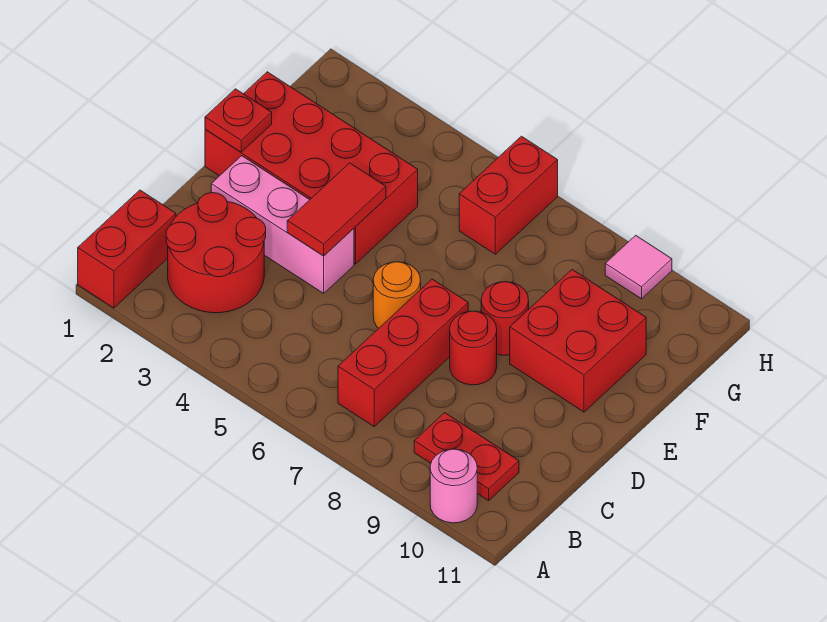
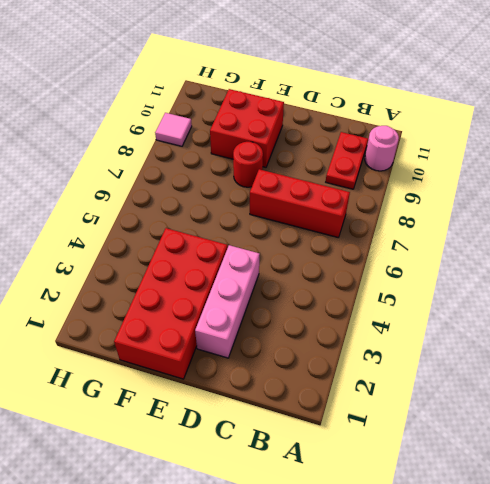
none -> red 1x2 brick [78,190,176,308]
none -> red 2x2 round brick [166,193,266,313]
none -> orange 1x1 round brick [373,262,421,328]

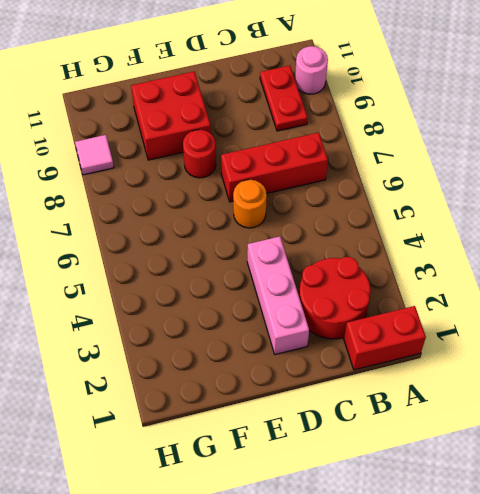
none -> red 1x1 round brick [450,311,497,385]
none -> red 2x4 brick [205,72,418,264]
none -> red 1x2 brick [459,136,558,254]

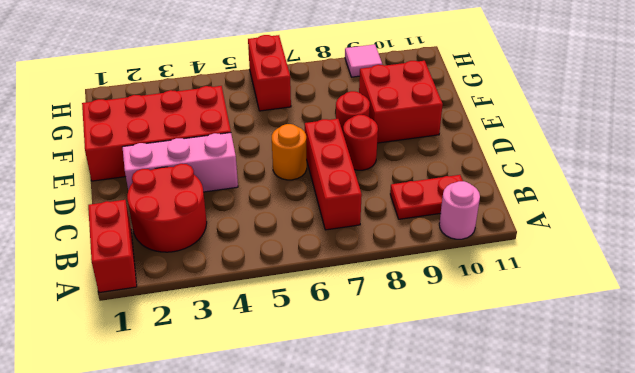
none -> red 1x2 tile [287,163,386,256]
none -> red 1x1 plate [205,89,272,152]

